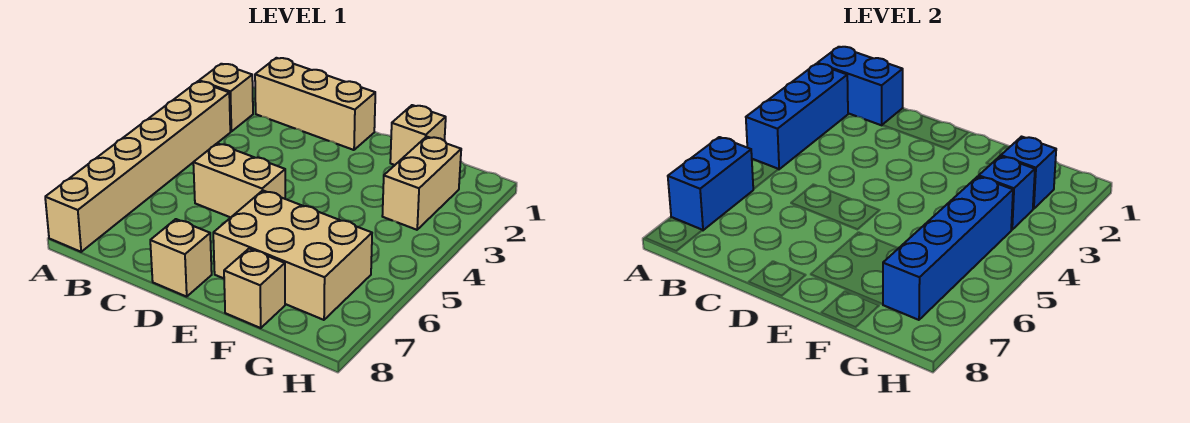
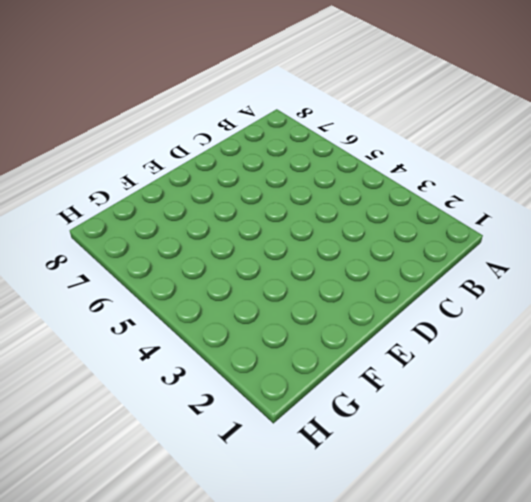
none -> tan 1x1 brick [199,64,253,131]
none -> tan 1x6 brick [45,81,230,252]
none -> tan 1x3 brick [255,58,375,150]

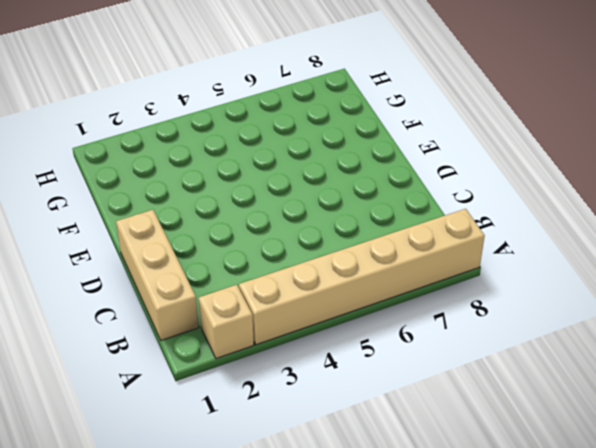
none -> tan 1x2 brick [193,143,285,217]
none -> tan 1x1 brick [150,219,212,297]
none -> tan 2x3 brick [213,190,372,320]

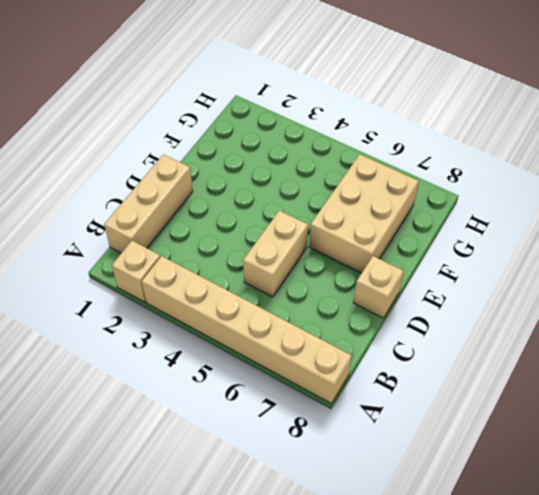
none -> tan 1x1 brick [390,105,446,165]
none -> tan 1x1 brick [224,249,285,328]
none -> tan 1x2 brick [382,137,461,230]

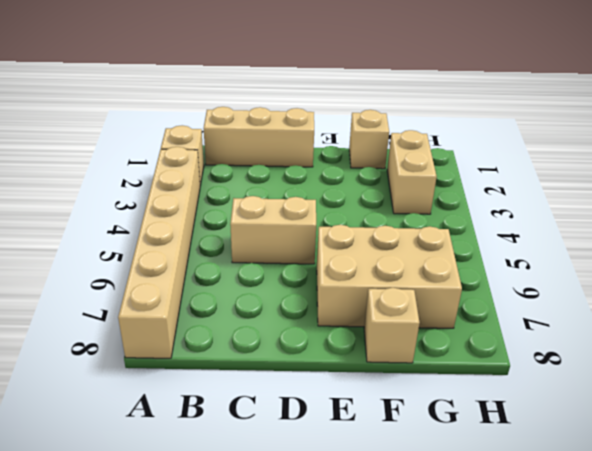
none -> tan 1x1 brick [150,219,212,297]
none -> blue 1x2 brick [817,47,903,125]
none -> blue 1x3 brick [746,64,848,169]

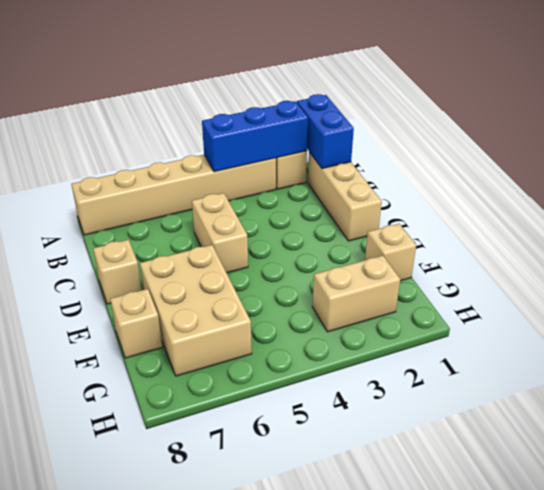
none -> blue 1x2 brick [668,137,753,230]
none -> blue 1x1 brick [1001,137,1056,209]
none -> blue 1x1 brick [979,156,1035,230]

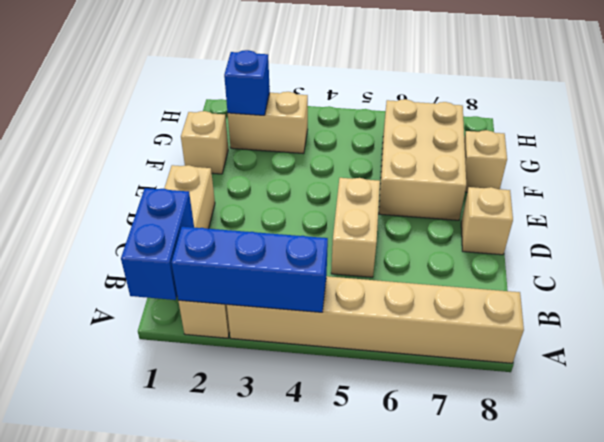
none -> blue 1x2 brick [668,137,753,230]
none -> blue 1x1 brick [979,156,1035,230]
none -> blue 1x4 brick [883,176,1013,320]

